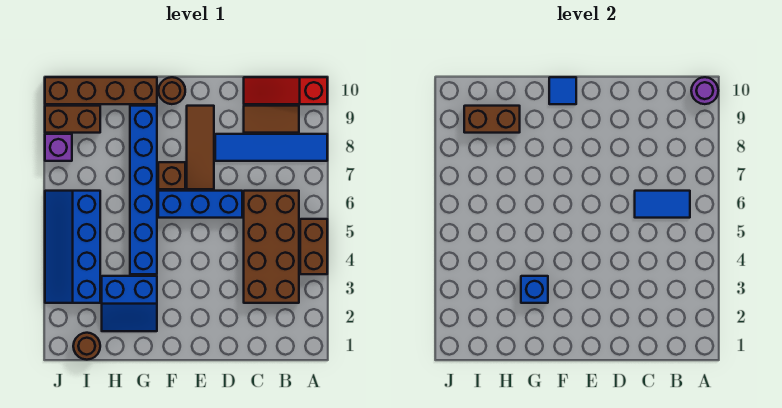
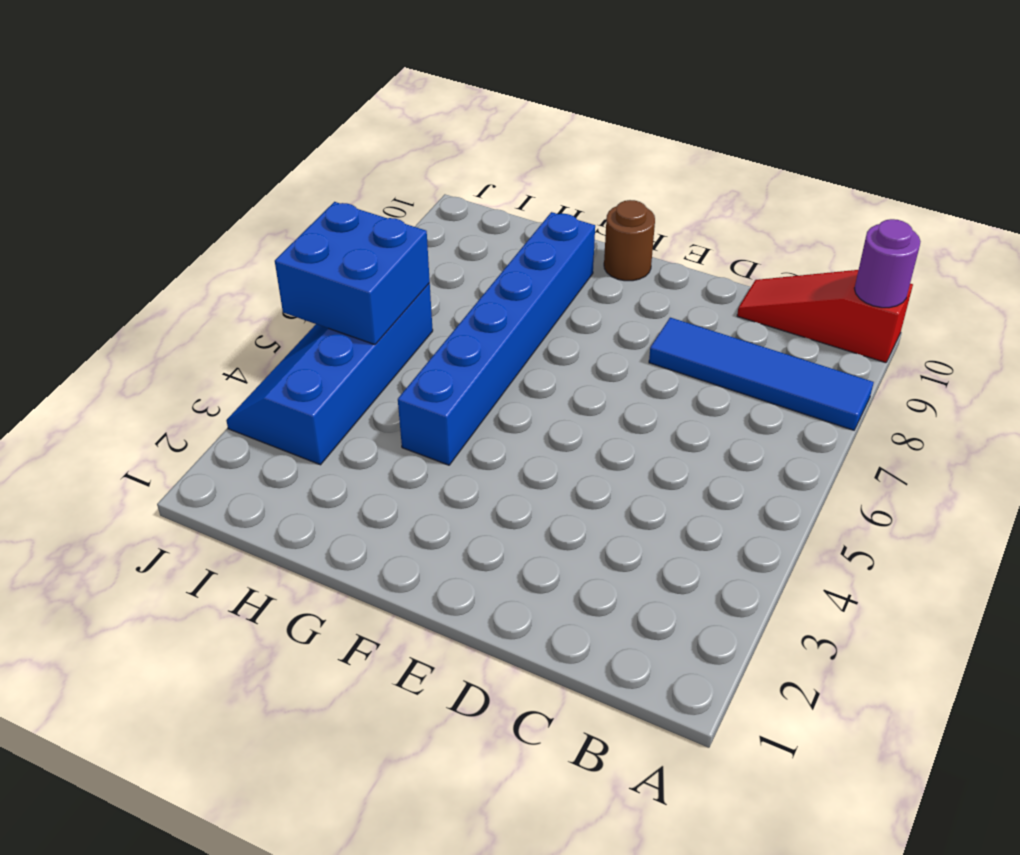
blue 2x2 brick [275,202,430,345] -> none
none -> brown 1x2 brick [300,219,327,274]
none -> brown 2x4 brick [244,191,299,303]
none -> brown 1x2 tile [244,106,299,133]

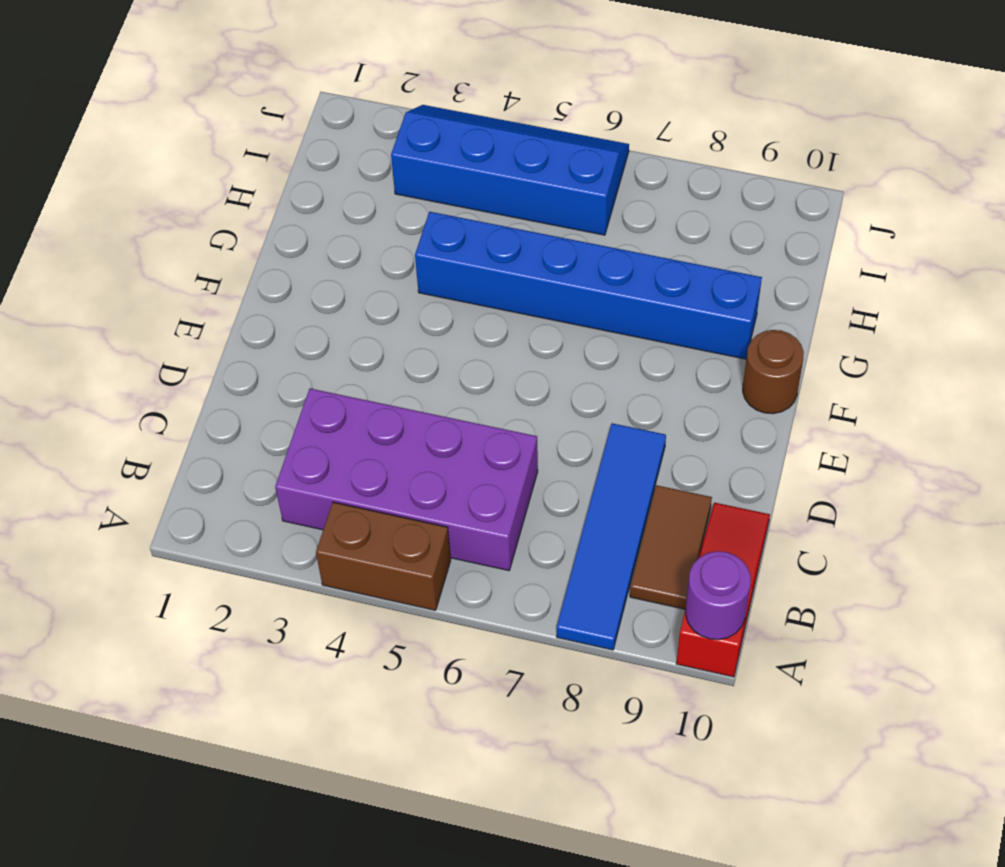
purple 2x4 brick [275,389,538,571] -> brown 2x4 brick [244,191,299,303]
none -> blue 1x3 brick [158,191,242,218]
none -> brown 1x3 tile [187,106,214,189]
none -> brown 1x1 brick [158,162,185,189]

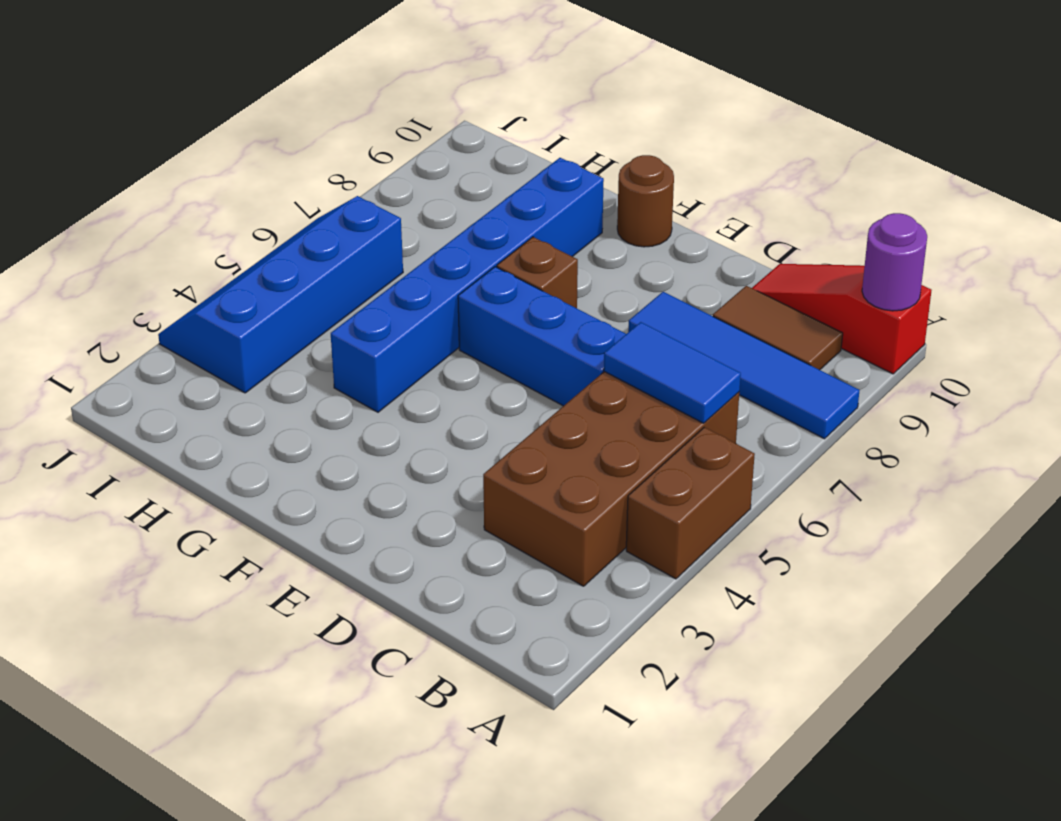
none -> brown 1x3 tile [187,106,214,189]
none -> blue 2x2 slope [102,276,157,331]
none -> brown 1x4 brick [45,77,157,104]

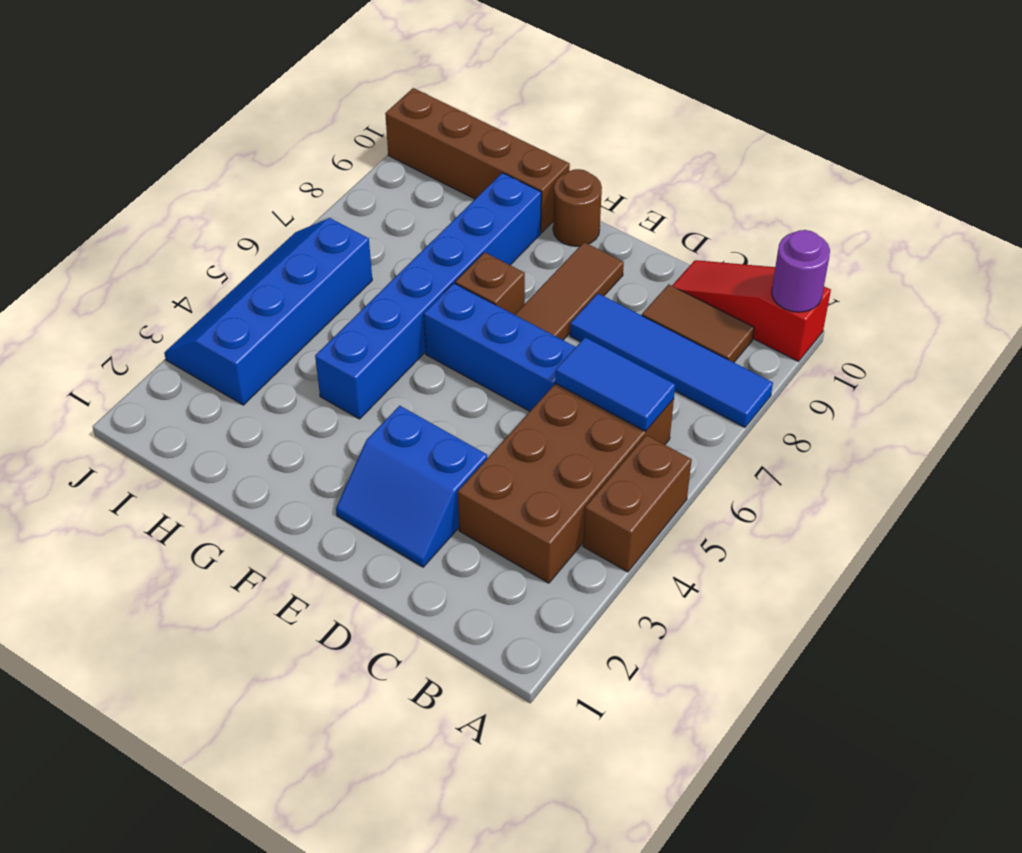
blue 2x2 slope [336,406,487,567] -> blue 2x2 slope moved to [102,276,157,331]
none -> brown 1x1 round brick [73,333,100,360]
none -> brown 1x2 brick [45,106,100,133]
none -> purple 1x1 brick [45,134,72,161]

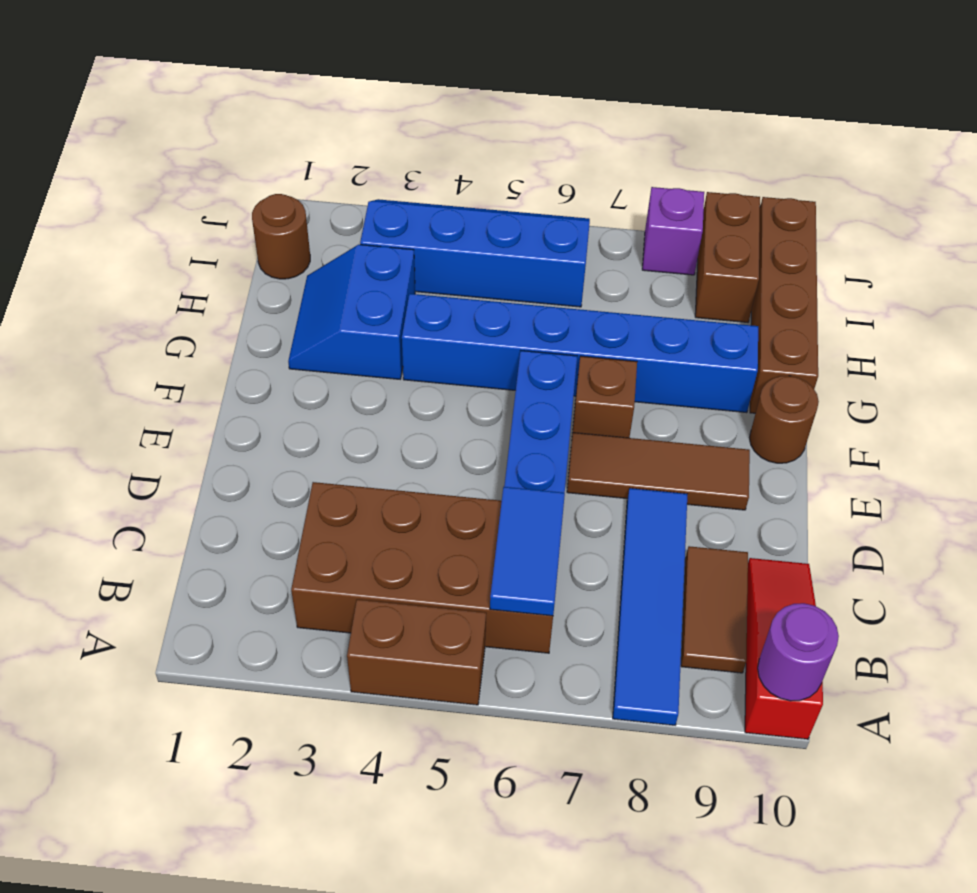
none -> blue 1x1 tile [549,77,576,104]
none -> blue 1x1 brick [521,276,548,303]
none -> brown 1x2 brick [464,106,520,133]

